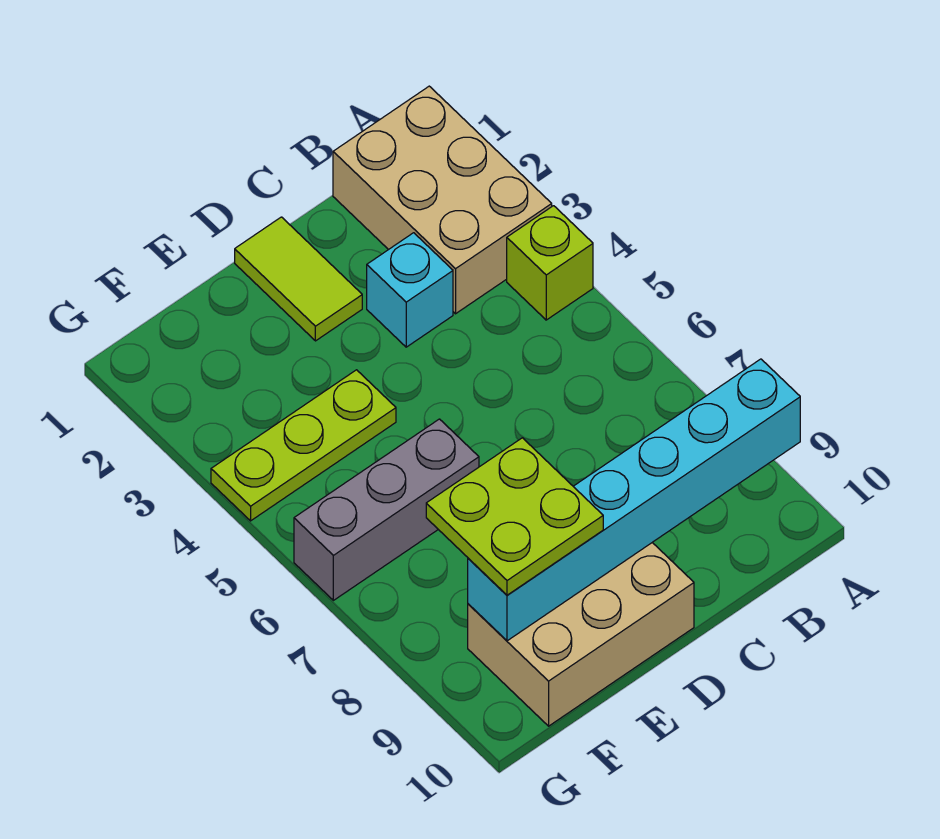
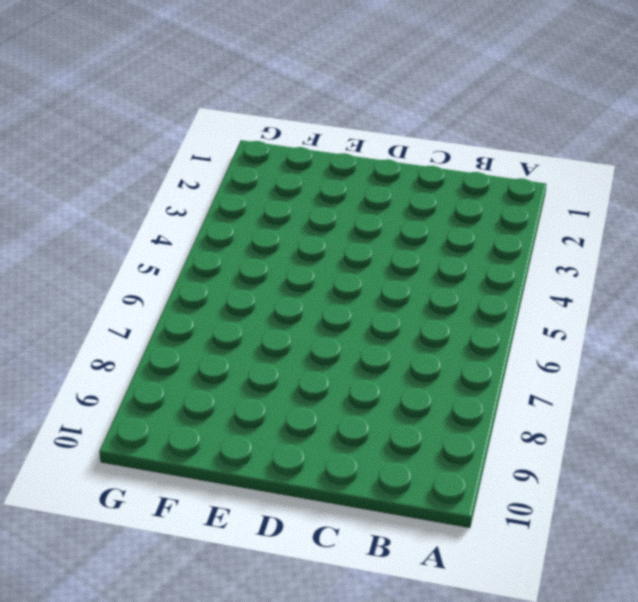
none -> tan 2x3 brick [333,86,552,314]
none -> lime 1x1 brick [507,206,593,320]

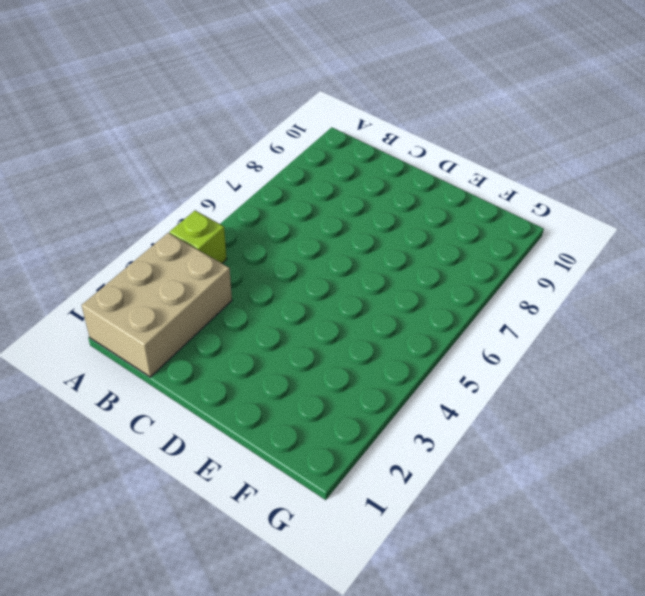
none -> cyan 1x1 brick [367,233,453,347]
none -> lime 1x2 tile [235,217,362,341]

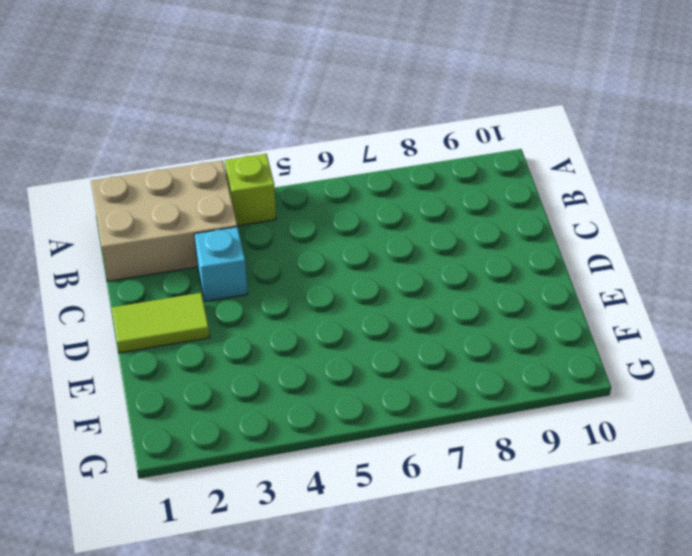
none -> tan 2x3 brick [468,543,694,726]
none -> lime 1x3 plate [211,370,396,521]

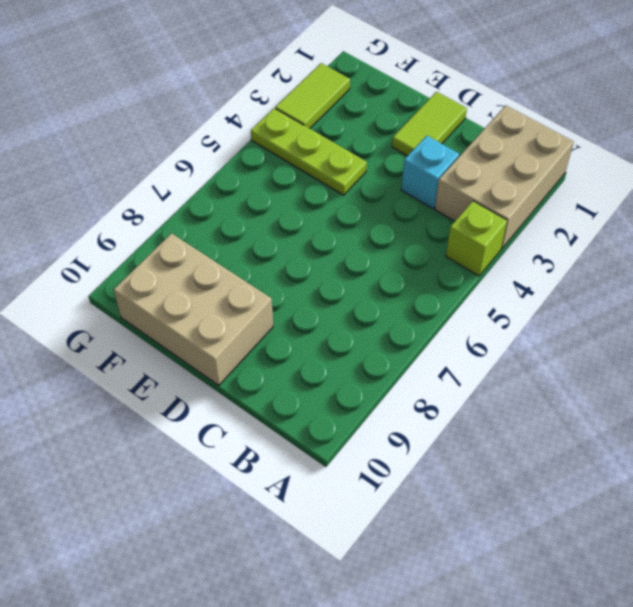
lime 1x2 tile [275,63,350,129] -> none
none -> grey 1x3 brick [294,419,479,600]
none -> cyan 1x6 brick [468,359,800,641]

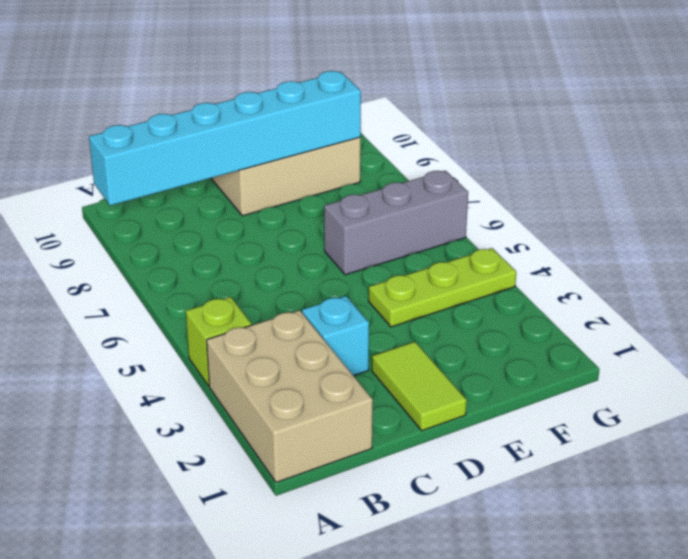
none -> lime 2x2 plate [426,438,603,595]

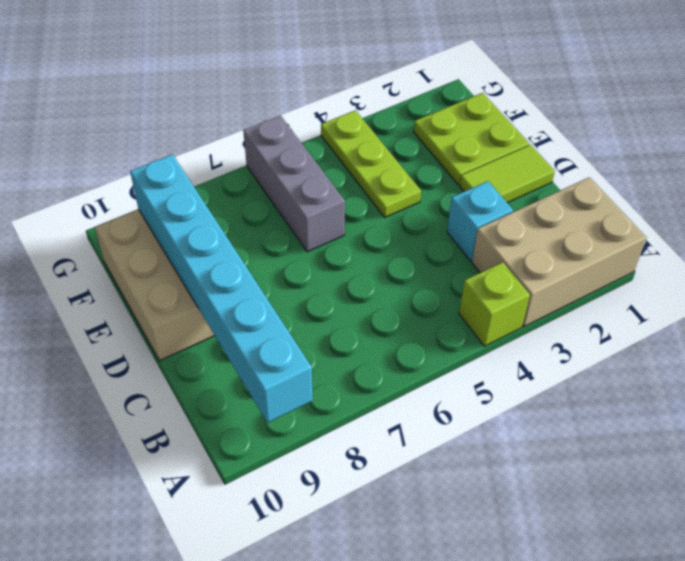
lime 2x2 plate [414,93,529,185] -> lime 2x2 plate moved to [426,438,603,595]

